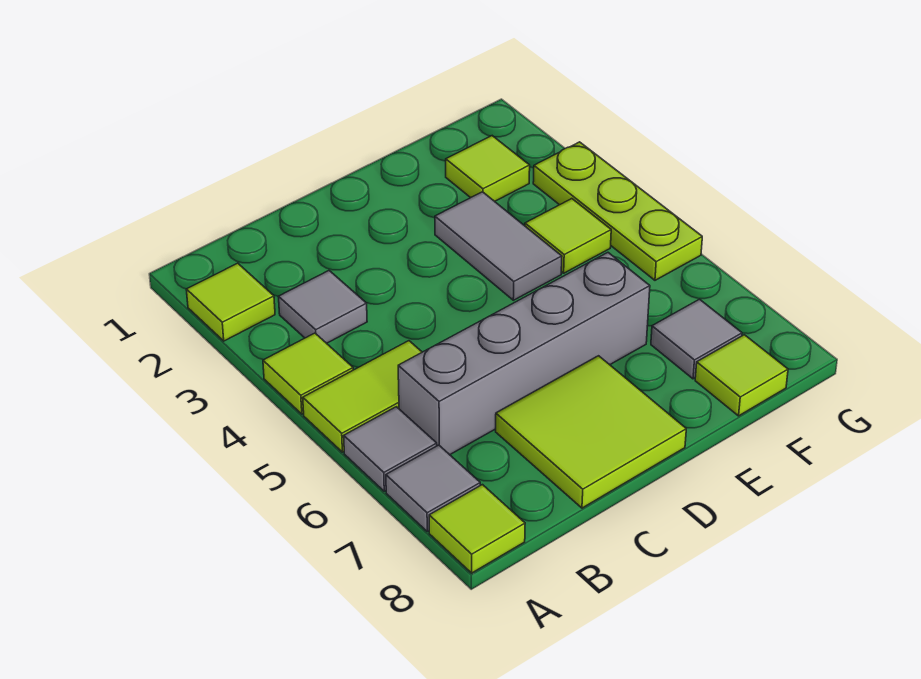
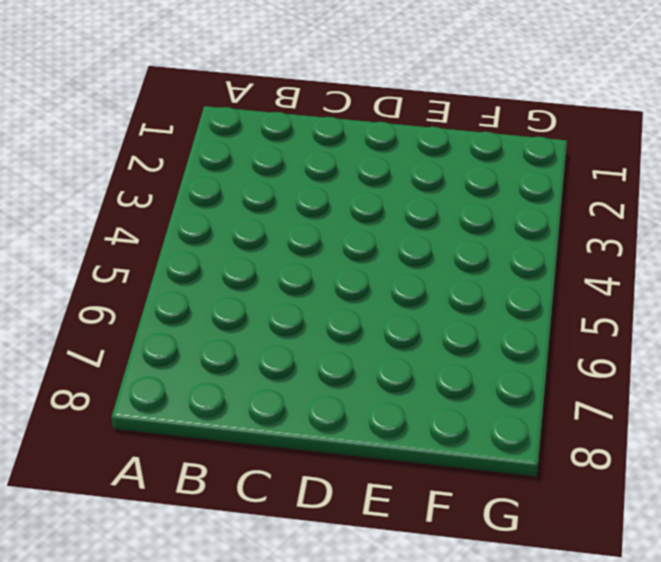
none -> lime 1x1 tile [186,263,275,341]
none -> lime 1x1 tile [263,333,353,414]
none -> lime 1x2 tile [303,341,422,452]

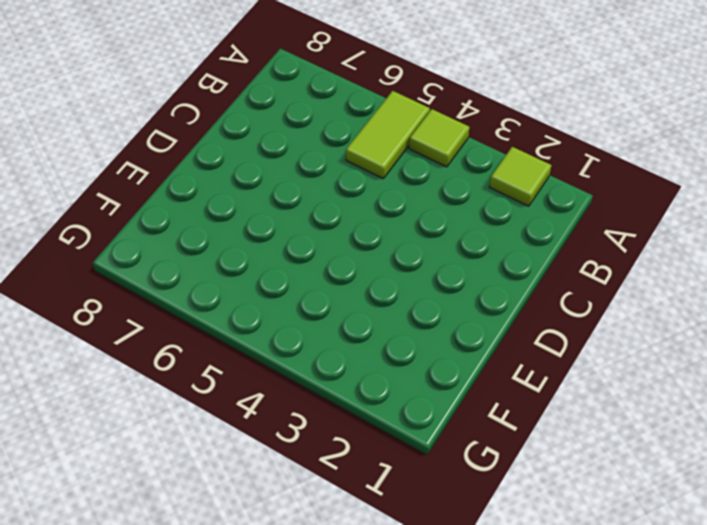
none -> grey 1x1 tile [344,407,437,491]
none -> grey 1x1 tile [386,445,480,532]
none -> lime 1x1 tile [429,485,525,573]

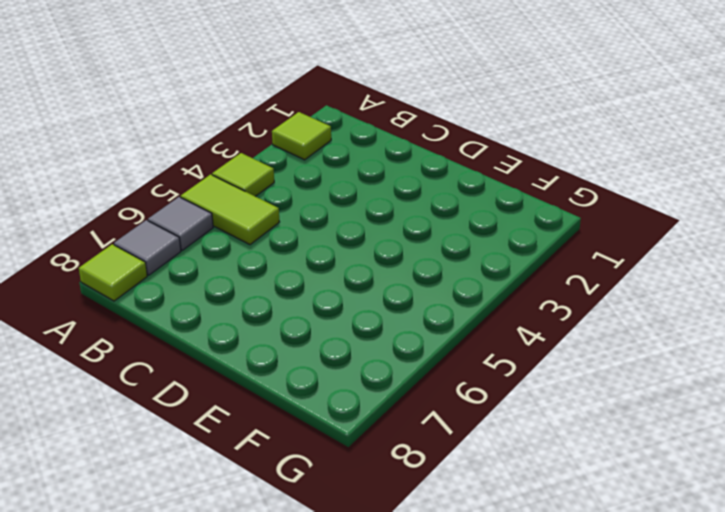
none -> grey 1x1 tile [278,271,367,343]
none -> grey 1x4 brick [398,253,650,455]
none -> lime 2x2 tile [496,356,686,508]

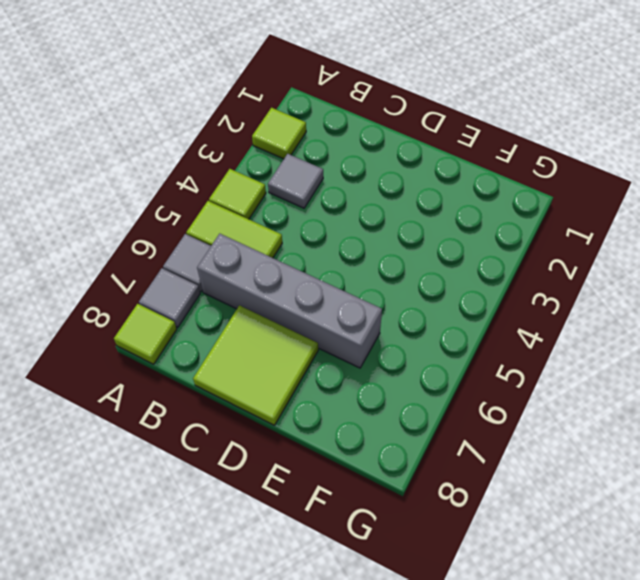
none -> grey 1x2 tile [435,192,562,300]
none -> lime 1x1 tile [446,136,530,201]
none -> lime 1x1 tile [525,199,611,273]

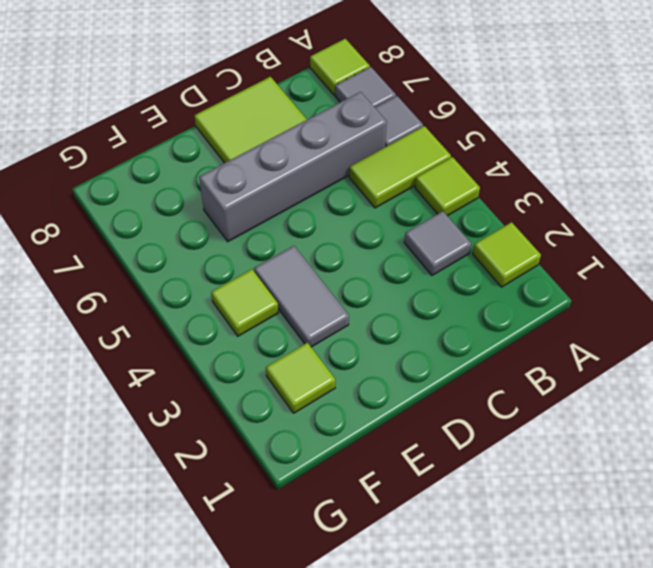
none -> grey 1x1 tile [651,299,742,379]
none -> lime 1x1 tile [695,335,788,416]
none -> lime 1x3 plate [533,142,702,280]

